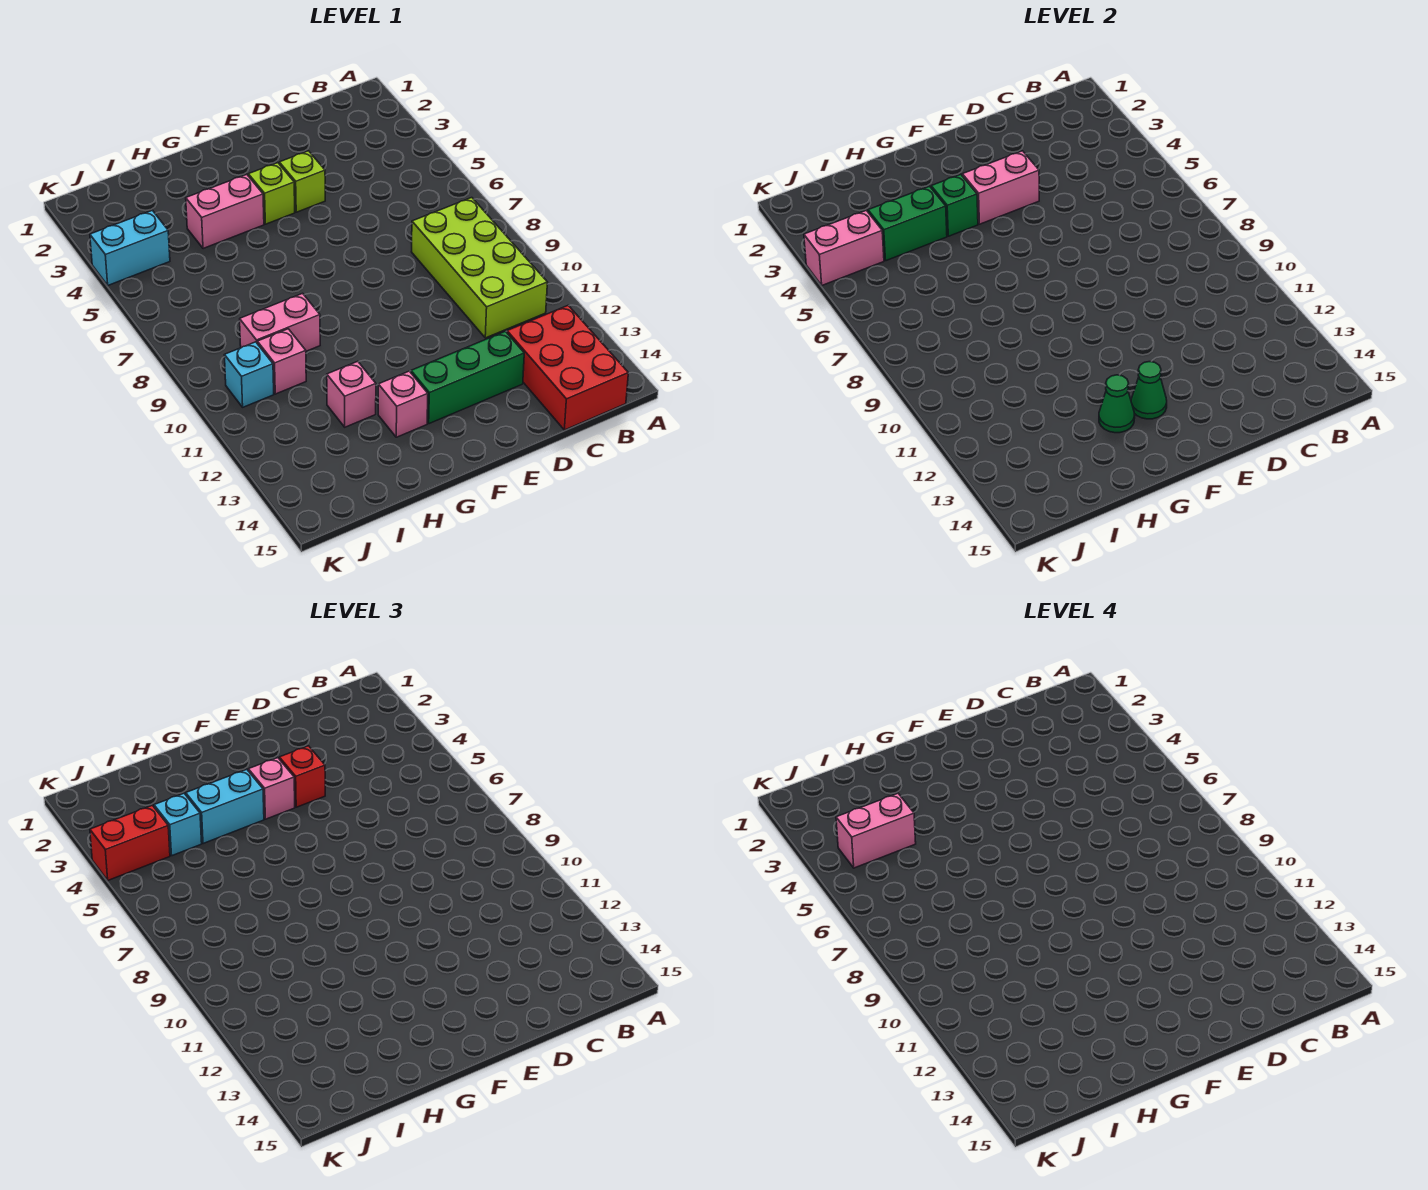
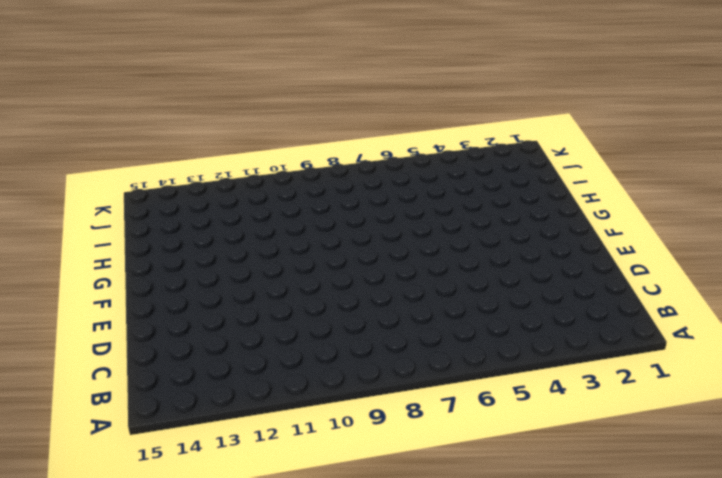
none -> lime 2x4 brick [412,198,548,338]
none -> red 2x3 brick [507,305,628,430]
none -> green 1x3 brick [411,331,524,424]

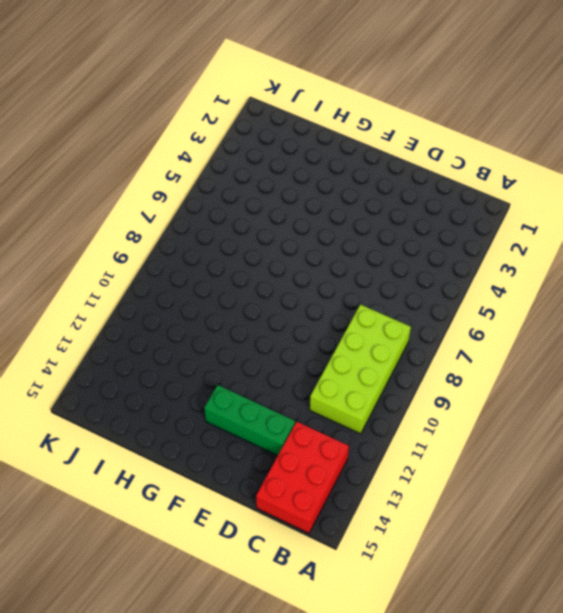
none -> lime 1x1 brick [279,151,325,212]
none -> lime 1x1 brick [248,163,295,224]
none -> pink 1x2 brick [186,174,264,249]

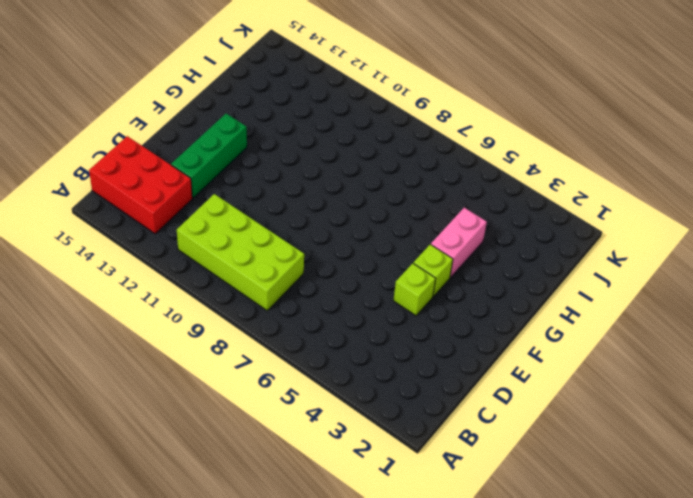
none -> pink 1x1 brick [378,371,428,437]
none -> pink 1x2 brick [240,293,320,351]
none -> pink 1x1 brick [327,361,376,427]

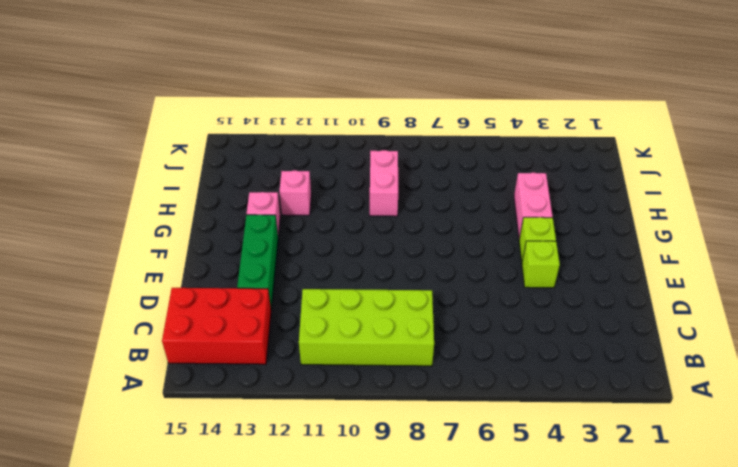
none -> pink 1x1 brick [257,329,306,394]
none -> cyan 1x2 brick [90,210,170,285]
none -> cyan 1x1 brick [225,342,274,407]

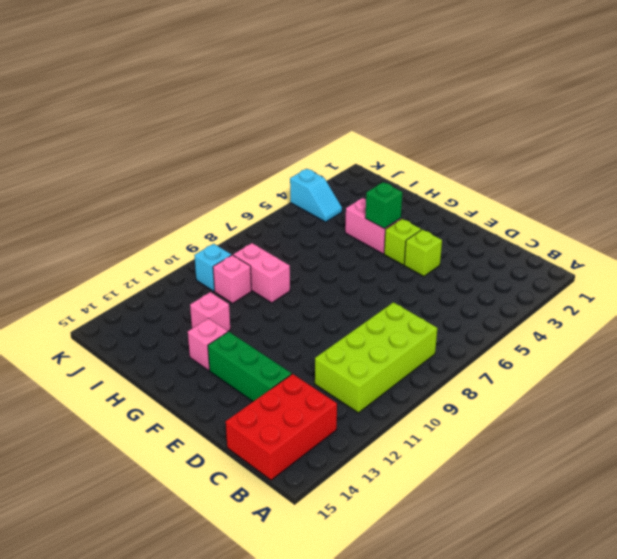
cyan 1x2 slope [290,169,342,222] -> cyan 1x2 brick [90,210,170,285]
none -> pink 1x2 brick [962,151,1039,224]
none -> green 1x1 cone [1131,362,1167,419]
none -> green 1x1 cone [1099,375,1135,433]

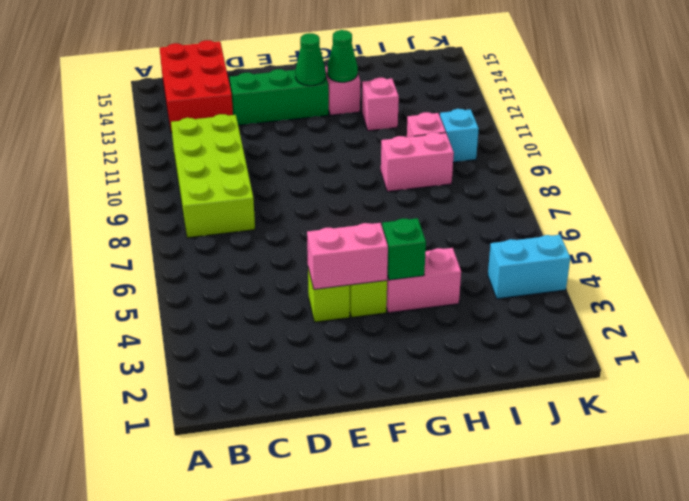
none -> green 1x2 brick [868,186,947,261]
none -> pink 1x2 brick [804,210,884,285]
none -> red 1x1 brick [279,746,325,807]

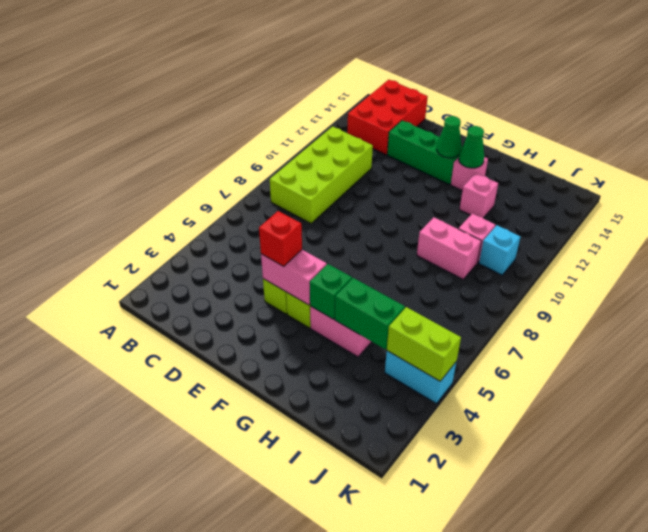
lime 1x2 brick [387,307,461,381] -> pink 1x2 brick [804,210,884,285]
none -> pink 1x1 brick [248,758,295,819]
none -> cyan 1x2 brick [186,769,264,844]
none -> cyan 1x1 brick [154,793,202,856]

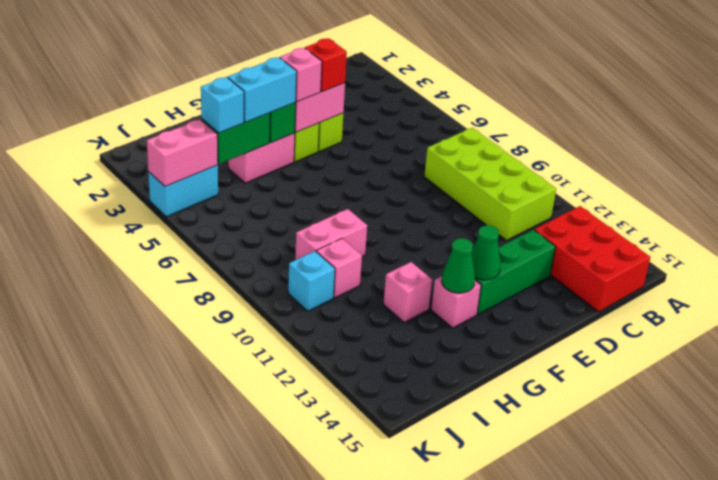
none -> red 1x2 brick [90,805,170,880]
none -> pink 1x2 brick [836,793,916,868]

